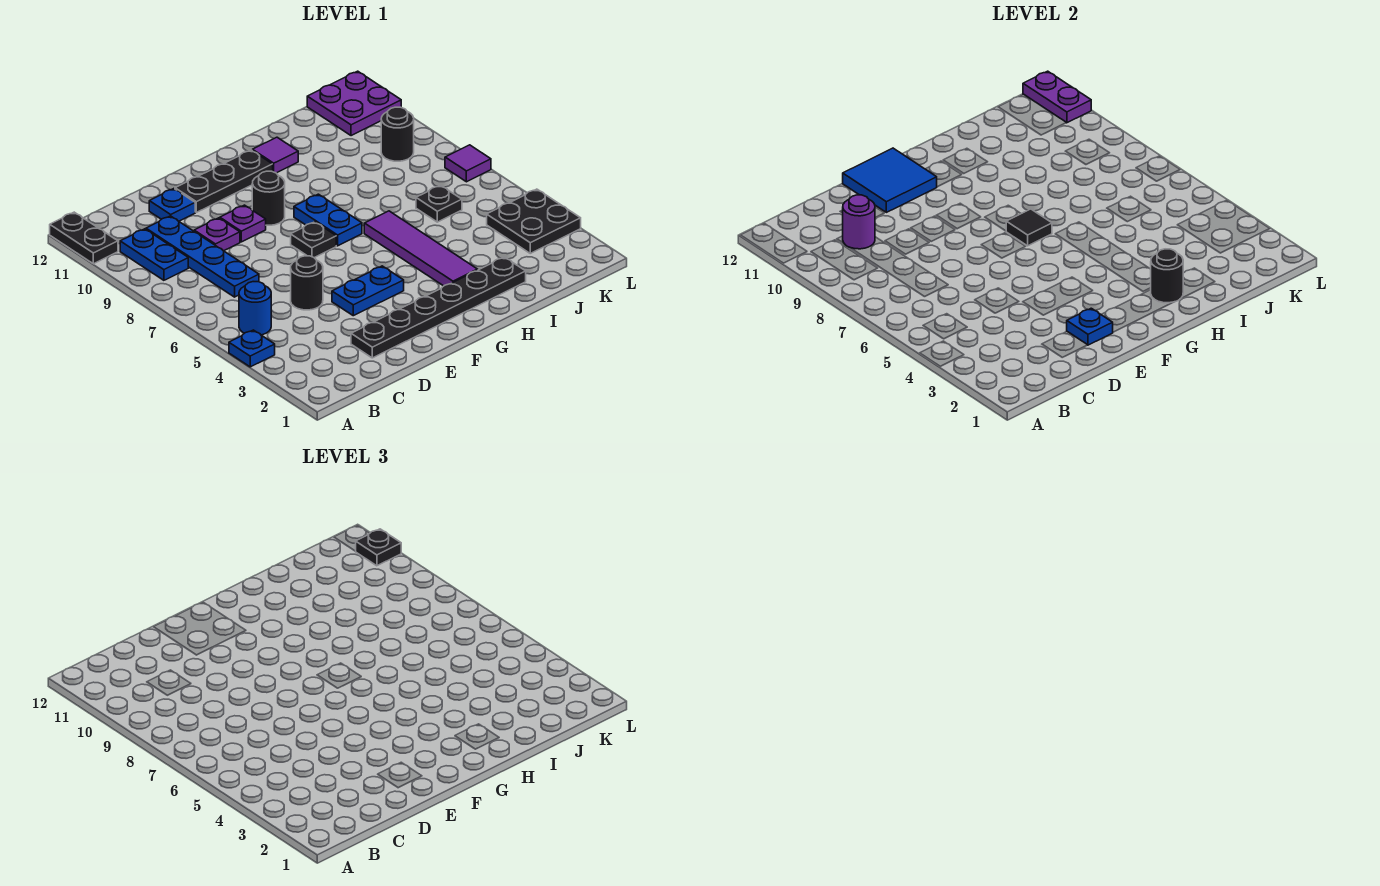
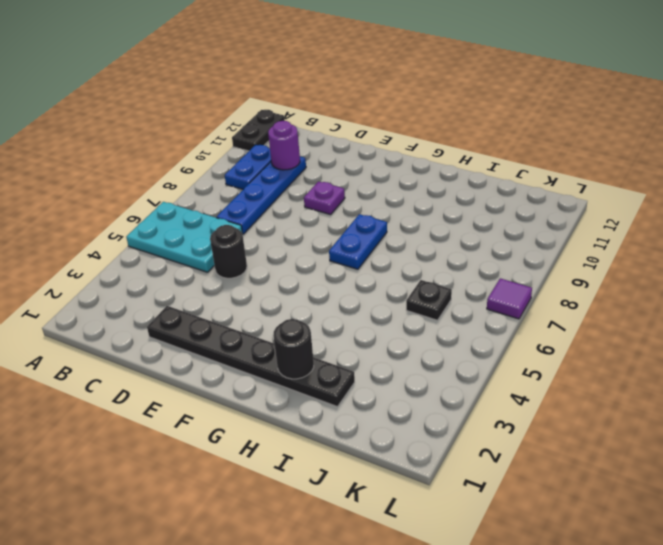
cyan 2x3 plate [126,202,242,272] -> blue 1x1 round brick [239,282,271,335]
none -> blue 1x1 plate [229,330,275,367]
none -> purple 1x1 plate [194,218,240,251]
none -> blue 1x1 plate [149,189,195,221]

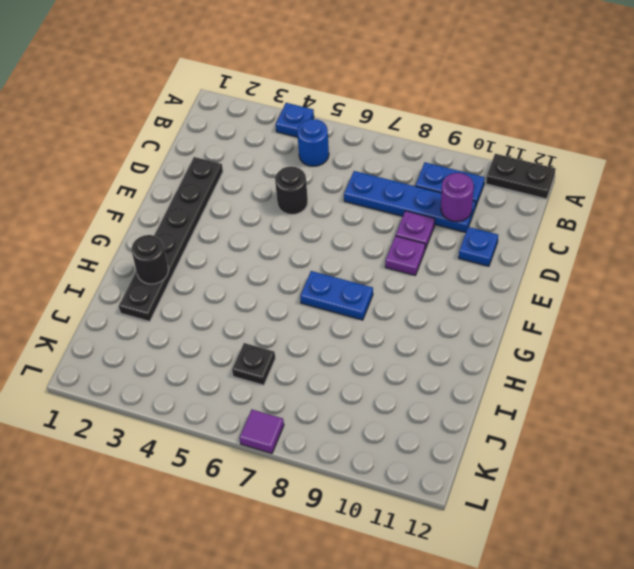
none -> blue 1x2 plate [332,266,404,316]
none -> black 1x3 plate [175,150,273,212]
none -> black 1x1 plate [291,222,336,258]

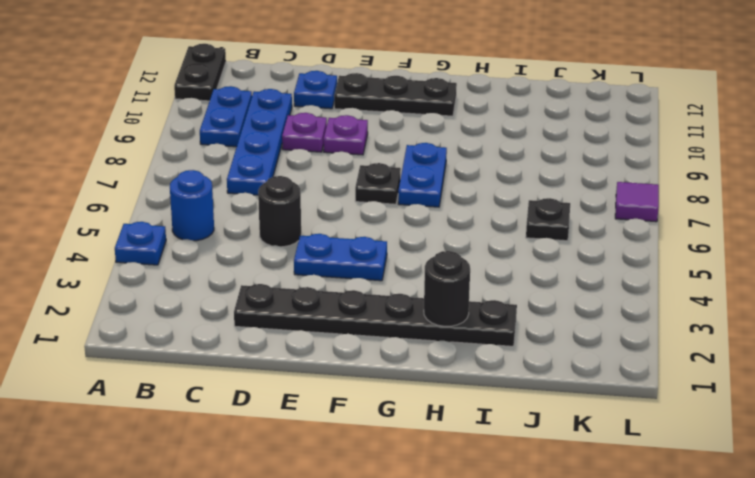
none -> black 1x1 round brick [252,171,285,225]
none -> purple 1x4 tile [364,211,478,286]
none -> purple 1x1 tile [252,137,298,173]

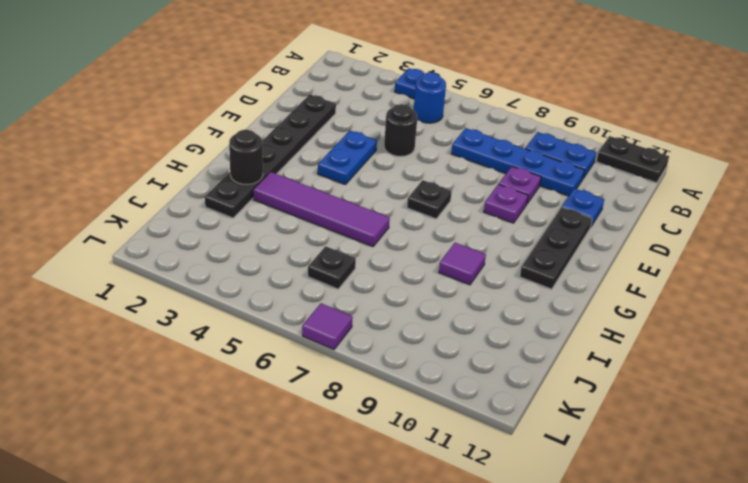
purple 1x1 tile [439,243,486,285] -> purple 1x1 tile moved to [252,137,298,173]
none -> black 1x1 round brick [252,171,285,225]
none -> blue 1x2 plate [294,194,362,246]
none -> black 2x2 plate [487,189,581,253]

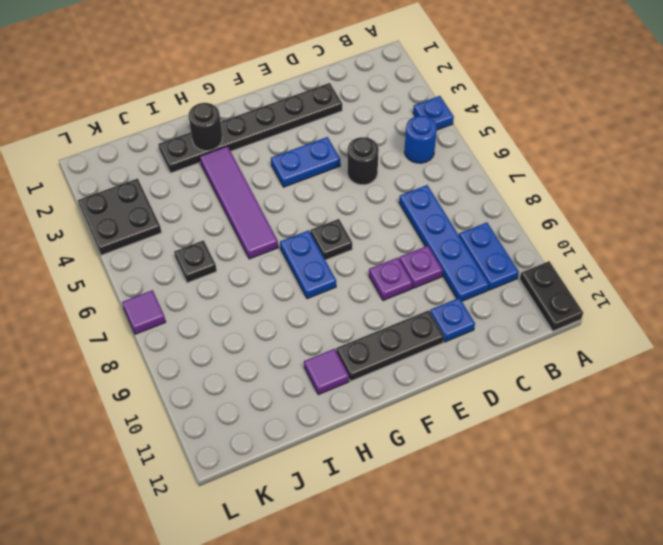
none -> black 1x1 round brick [252,171,285,225]
none -> black 1x1 round brick [381,107,414,161]
none -> purple 2x2 plate [307,71,401,136]

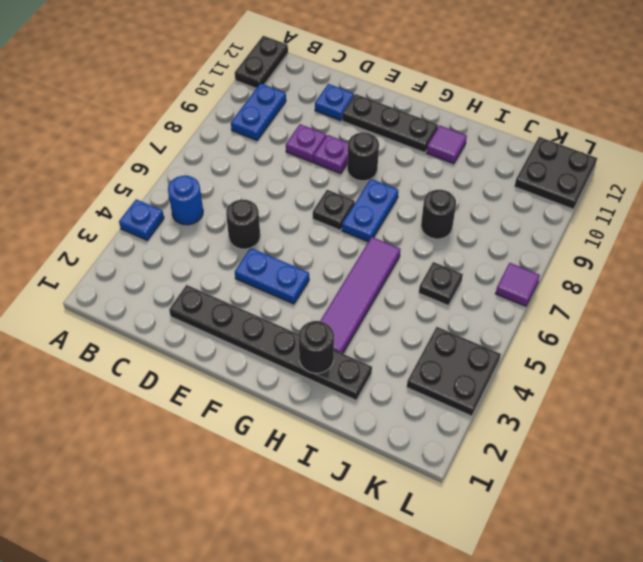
black 1x1 round brick [421,190,456,239] -> black 1x1 round brick moved to [381,107,414,161]
black 2x2 plate [514,137,597,209] -> purple 2x2 plate [307,71,401,136]
none -> blue 1x4 plate [146,216,259,297]
none -> purple 1x1 round brick [843,195,875,249]
none -> blue 1x1 plate [1067,308,1113,345]

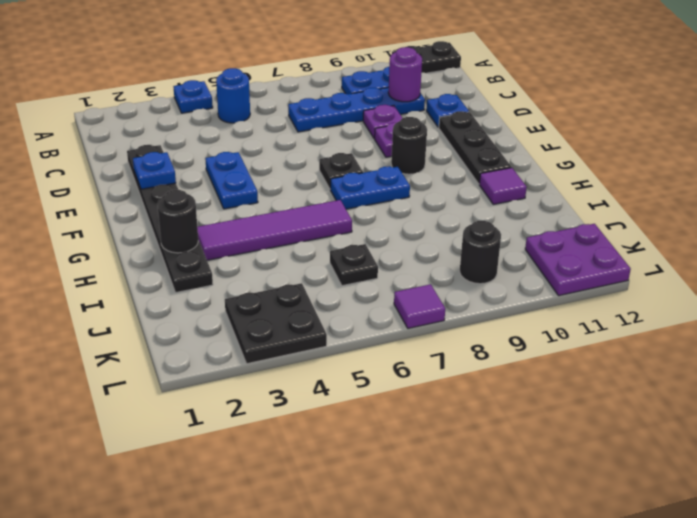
none -> black 1x1 round brick [291,256,323,310]
none -> blue 2x2 tile [843,148,937,212]
none -> black 1x1 tile [1006,209,1052,246]

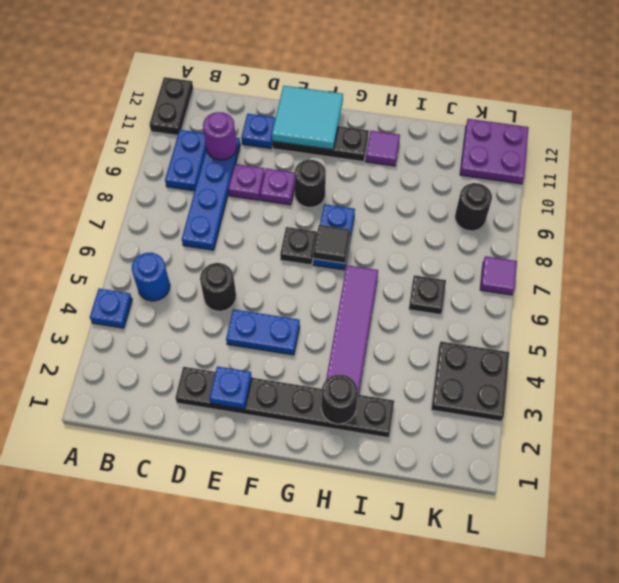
cyan 2x2 tile [272,86,343,150] -> blue 2x2 tile [843,148,937,212]
none -> purple 1x2 plate [1023,71,1091,123]
none -> black 1x1 plate [356,529,401,566]

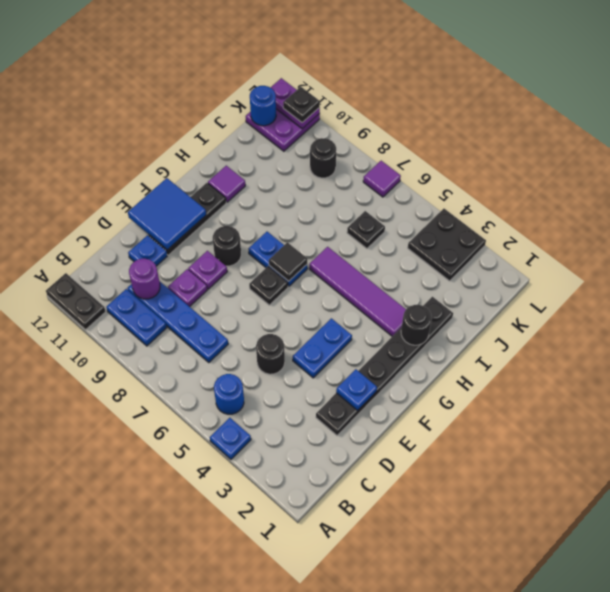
blue 1x1 round brick [250,86,276,126] -> none

